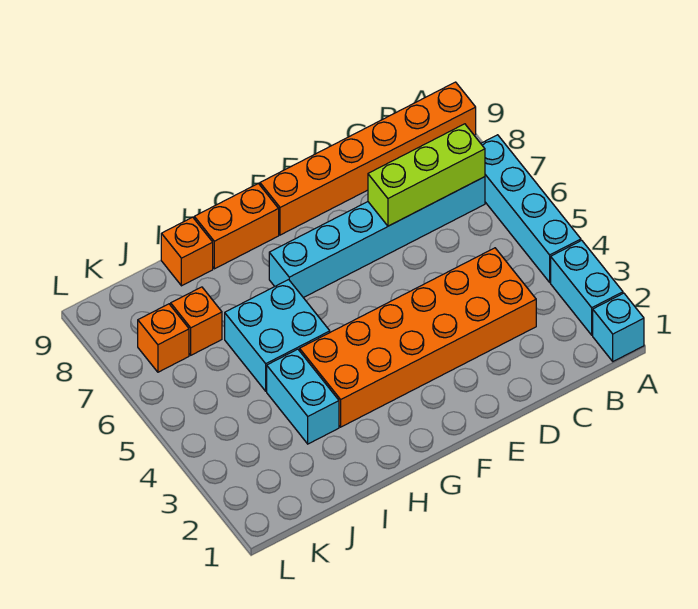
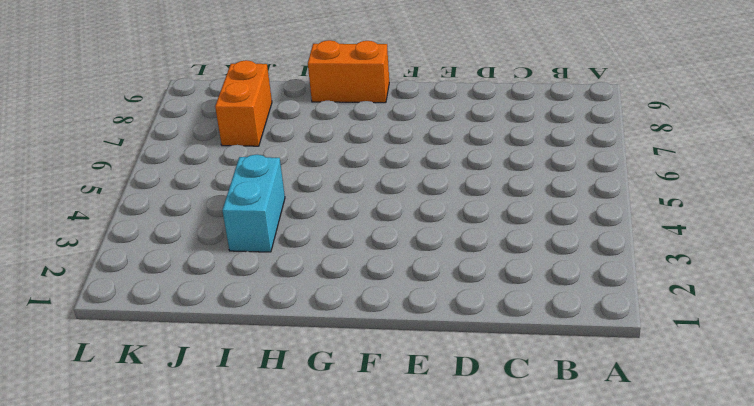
orange 1x2 brick [215,60,272,146] -> orange 1x1 brick [171,287,222,355]
none -> cyan 1x1 brick [593,293,644,361]
none -> cyan 1x2 brick [551,240,623,335]
none -> cyan 1x4 brick [481,135,581,282]

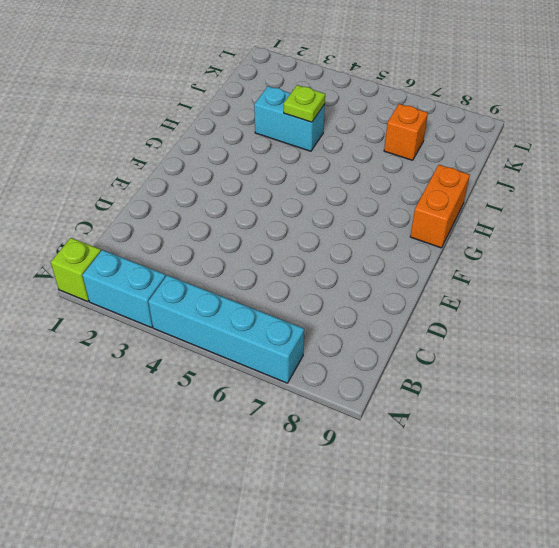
lime 1x1 brick [51,238,101,302] -> cyan 1x1 brick [593,293,644,361]
lime 1x1 plate [284,85,325,122] -> none
none -> orange 1x6 brick [260,82,476,235]
none -> cyan 1x6 brick [269,177,485,298]
none -> orange 2x6 brick [300,248,536,427]

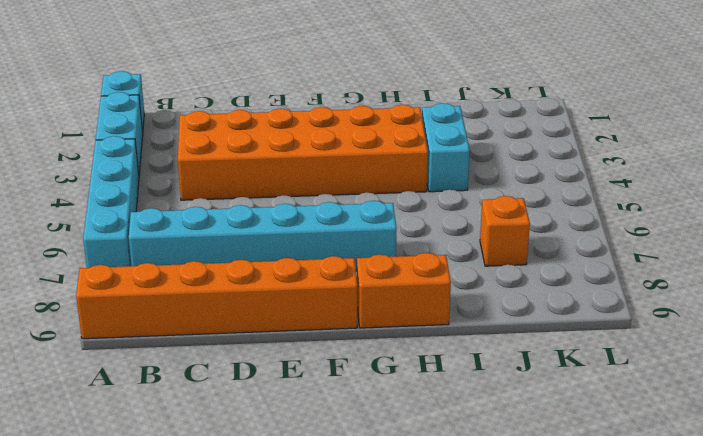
none -> cyan 2x2 brick [225,280,330,391]
none -> orange 1x1 brick [161,217,213,286]
none -> orange 1x1 brick [138,304,189,372]

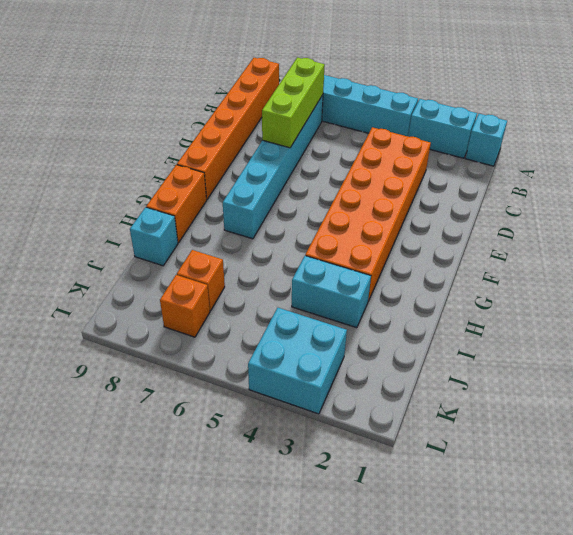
cyan 1x1 brick [130,207,178,266] -> orange 1x1 brick [161,217,213,286]
cyan 2x2 brick [248,308,347,414] -> cyan 2x2 brick moved to [225,280,330,391]

